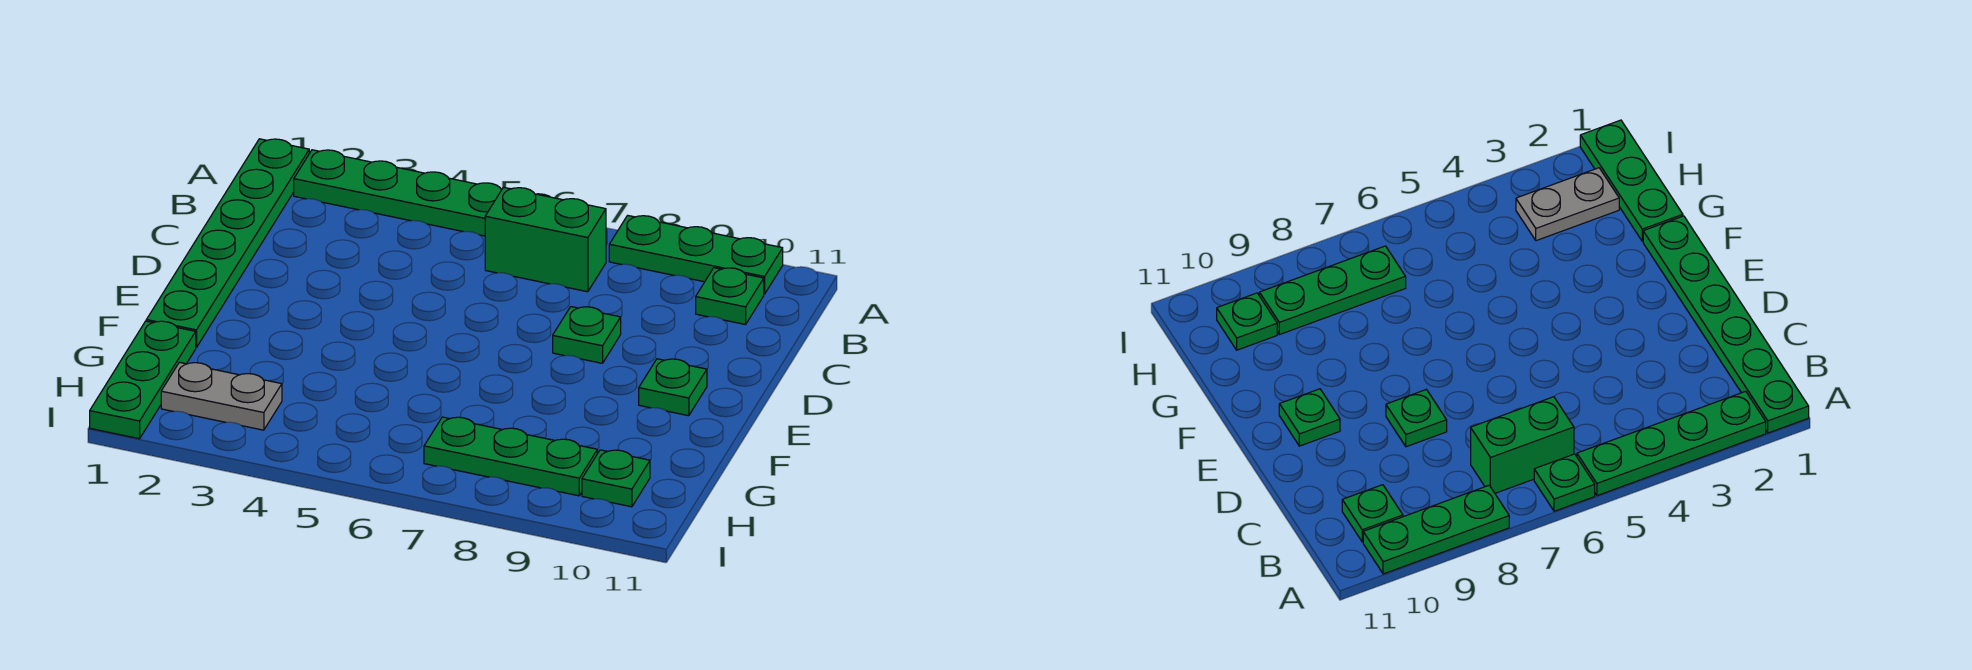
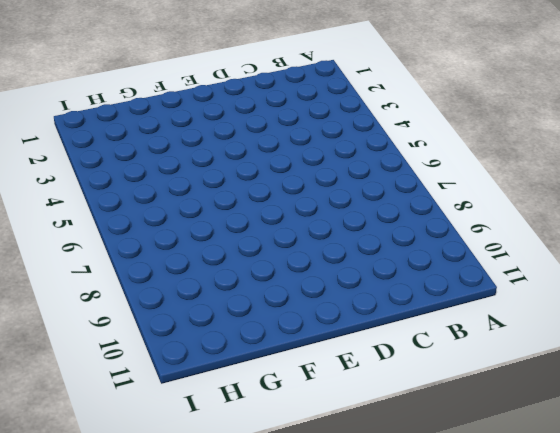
none -> green 1x6 plate [146,139,309,348]
none -> green 1x4 plate [294,150,502,236]
none -> green 1x1 plate [1534,454,1595,511]

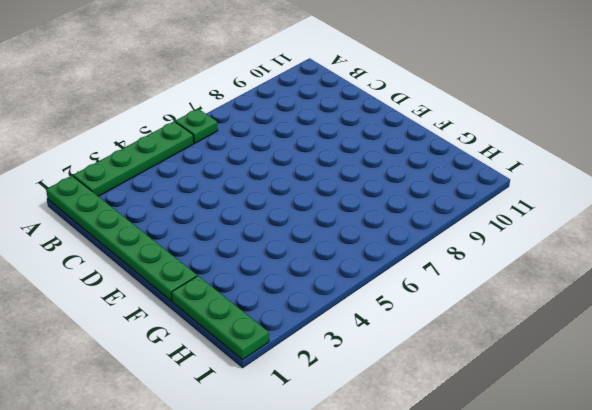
none -> green 1x3 plate [609,215,783,294]
none -> green 1x2 brick [485,187,606,292]
none -> green 1x1 plate [696,268,764,325]

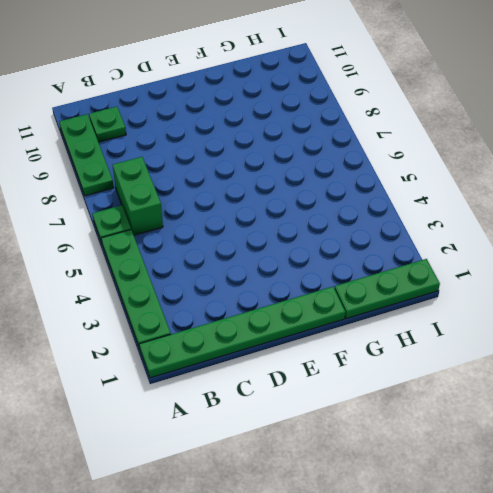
none -> green 1x1 plate [553,307,621,363]
none -> green 1x1 plate [639,359,707,416]
none -> grey 1x2 plate [161,362,282,430]

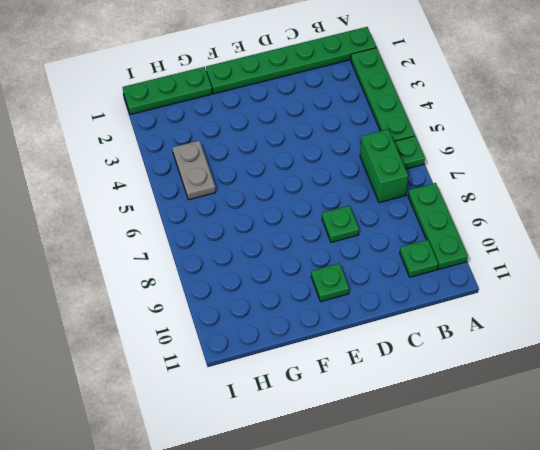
grey 1x2 plate [173,141,216,200] -> grey 1x2 plate moved to [161,362,282,430]
none -> green 1x3 plate [424,417,597,496]
none -> green 1x1 plate [582,450,650,507]

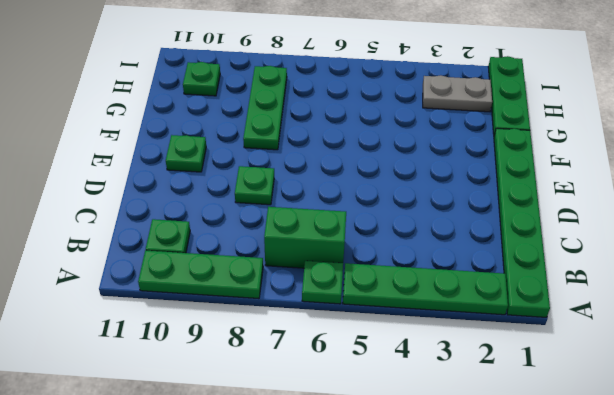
green 1x3 plate [243,66,287,150] -> green 1x3 plate turned to [424,417,597,496]

